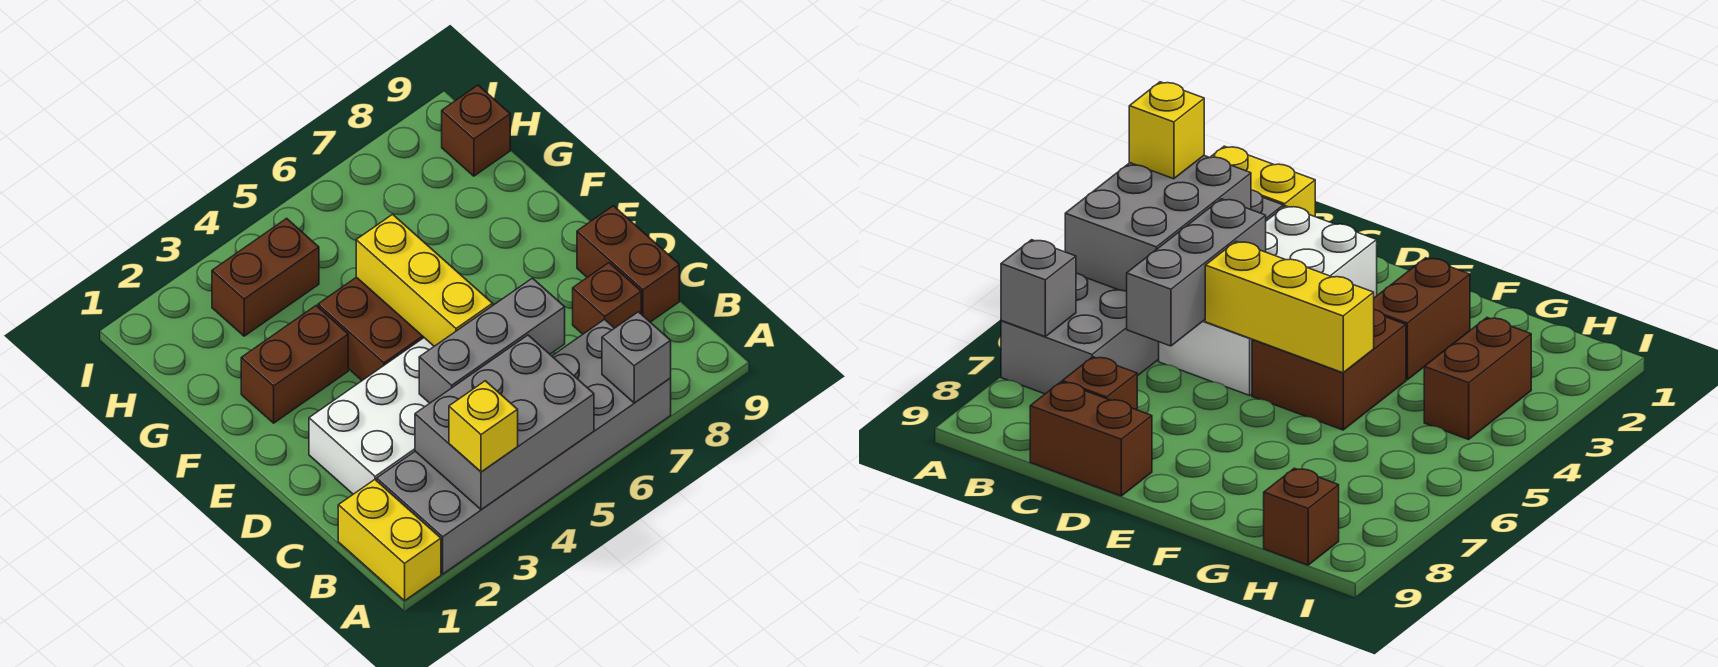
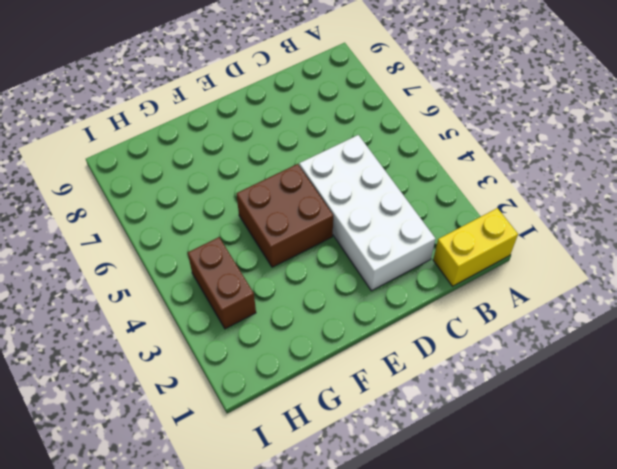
none -> grey 2x6 brick [377,319,671,574]
none -> brown 1x1 brick [573,263,641,334]
none -> brown 1x2 brick [577,206,679,322]

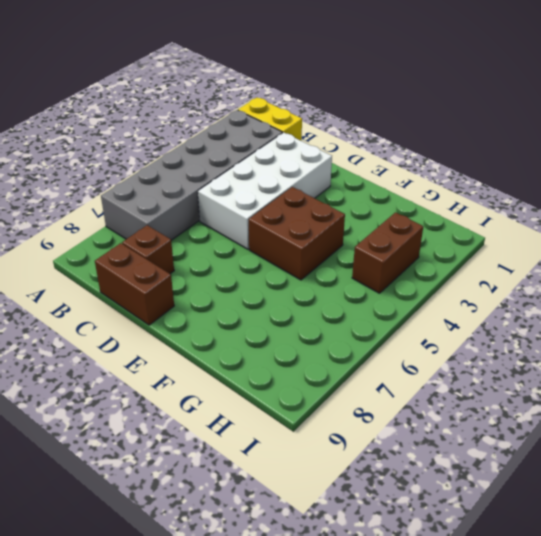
none -> brown 1x2 brick [241,306,348,423]
none -> brown 1x1 brick [442,85,510,176]
none -> grey 2x3 brick [415,335,594,510]

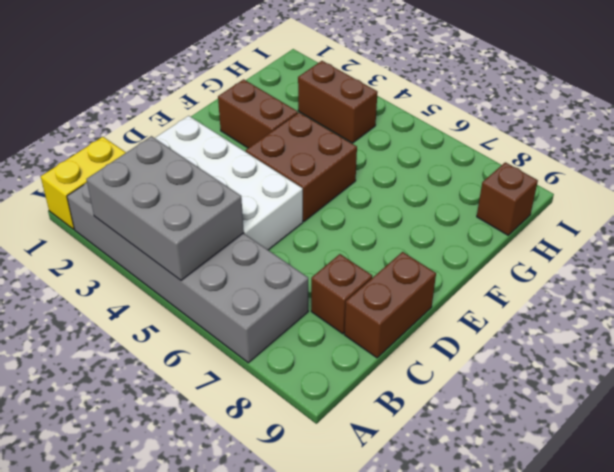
none -> grey 1x1 brick [602,312,671,403]
none -> grey 1x3 brick [419,278,565,403]
none -> yellow 1x3 brick [356,214,493,346]

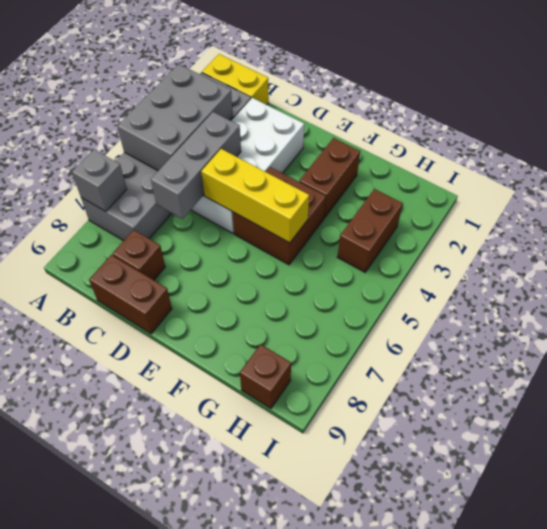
none -> yellow 1x1 brick [449,381,518,472]

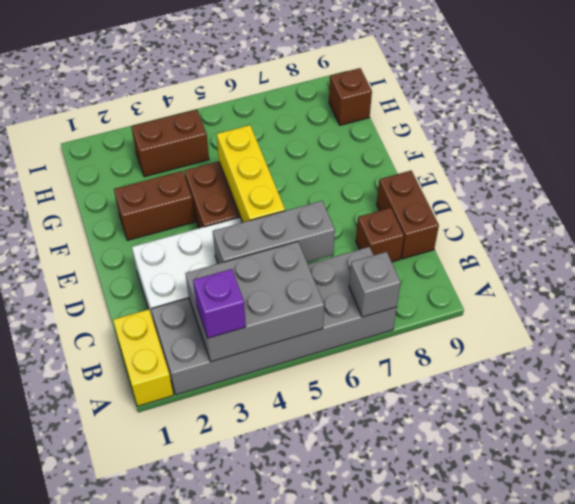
purple 1x1 brick [193,269,246,338] -> yellow 1x1 brick [449,381,518,472]

